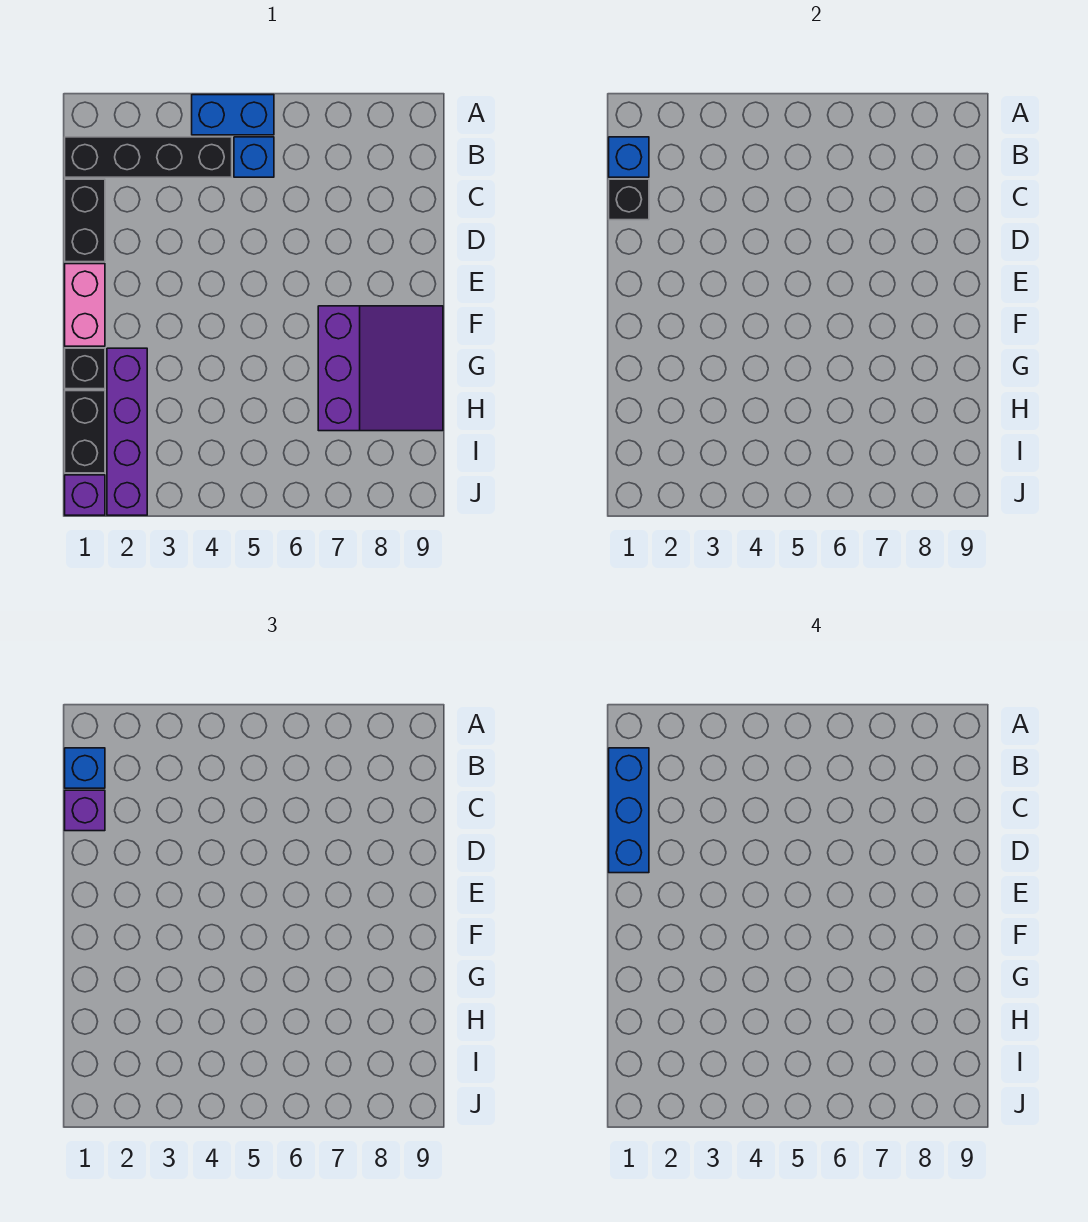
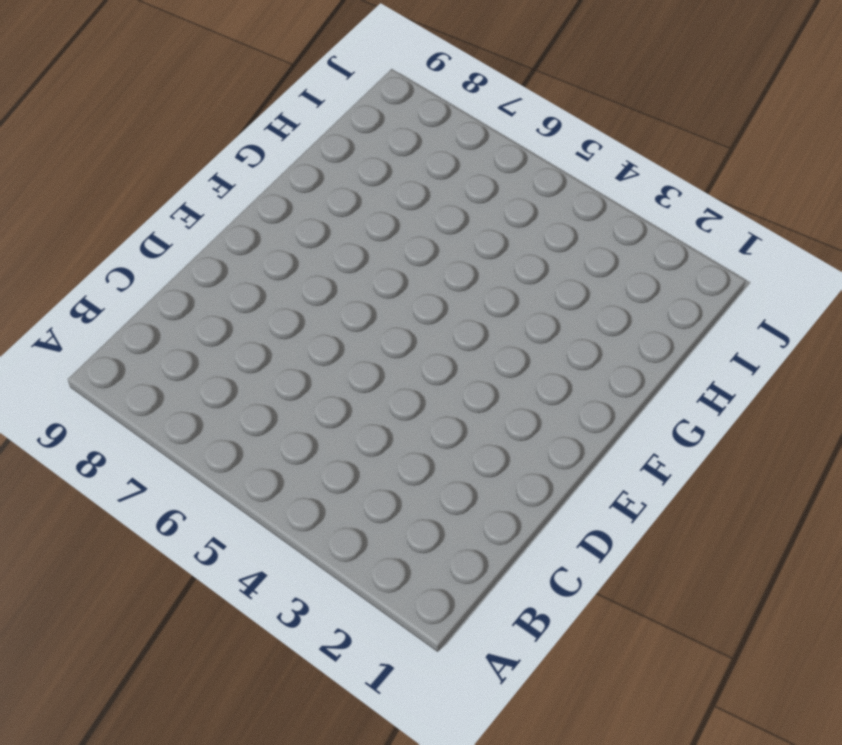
none -> blue 1x2 brick [192,95,274,135]
none -> black 1x4 brick [65,137,232,177]
none -> blue 1x1 brick [234,137,274,177]

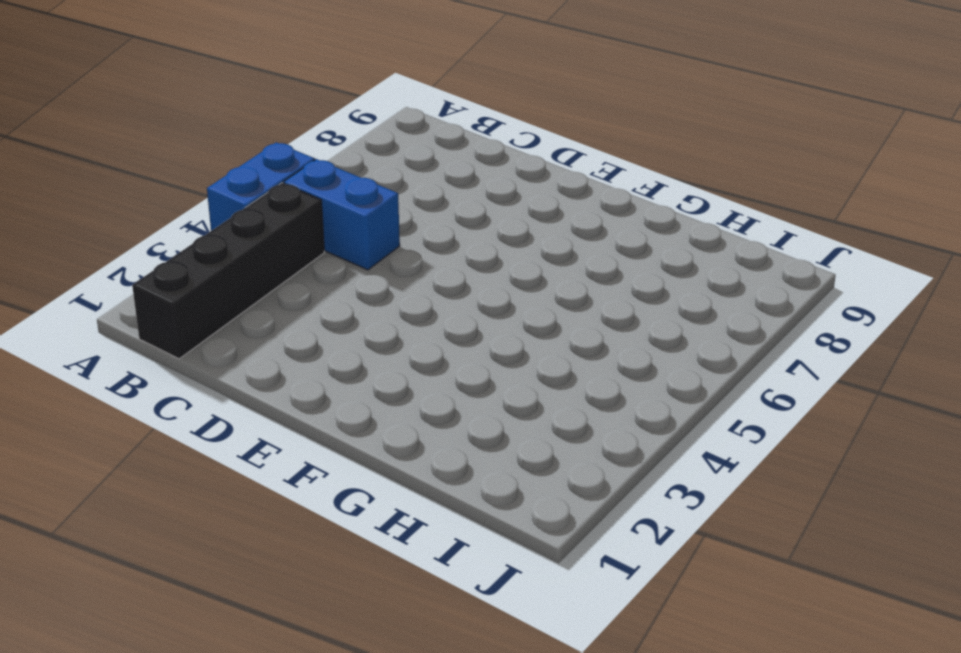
blue 1x2 brick [284,159,400,270] -> blue 1x1 brick [234,137,274,177]
none -> black 1x2 brick [65,179,105,262]
none -> pink 1x2 brick [65,264,105,346]
none -> purple 3x3 slope [318,306,443,431]

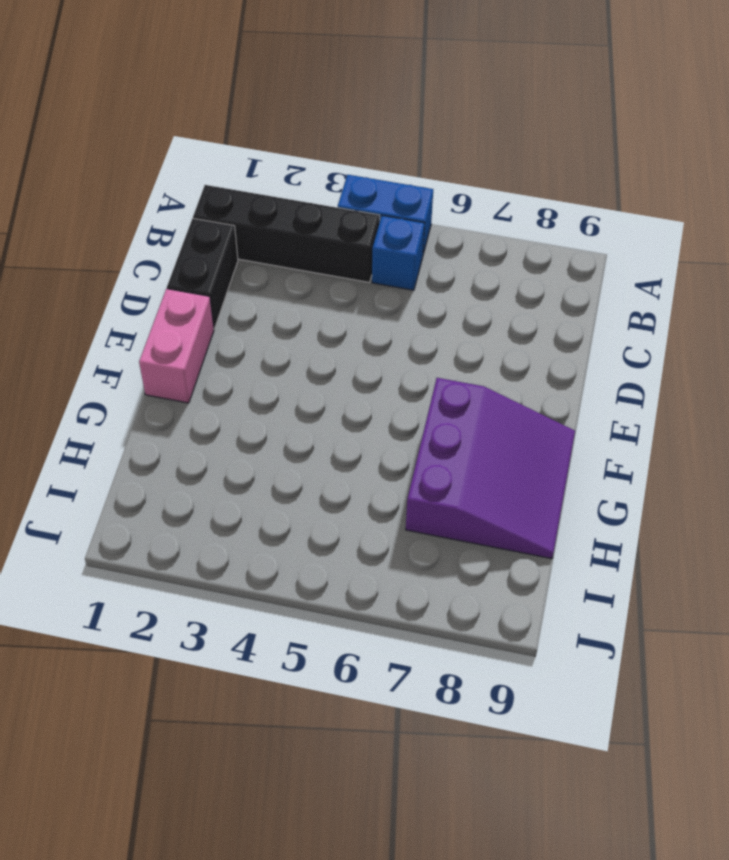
none -> black 1x1 brick [65,348,105,389]
none -> purple 1x4 brick [107,348,147,515]
none -> black 1x2 brick [65,391,105,473]

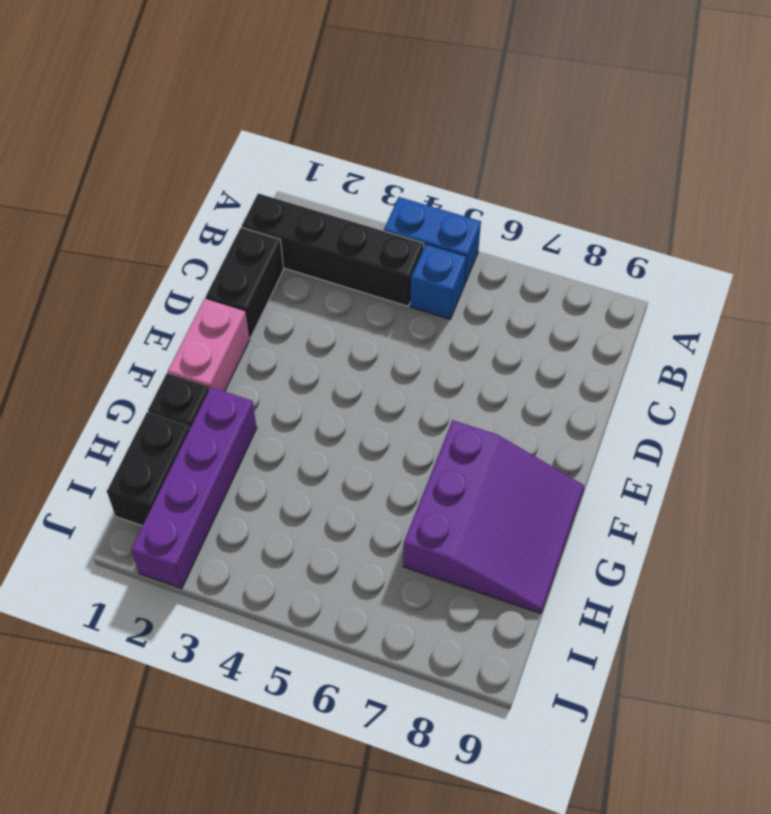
none -> purple 1x1 brick [65,475,105,515]
none -> blue 1x1 brick [609,137,649,177]
none -> black 1x1 brick [609,179,649,220]

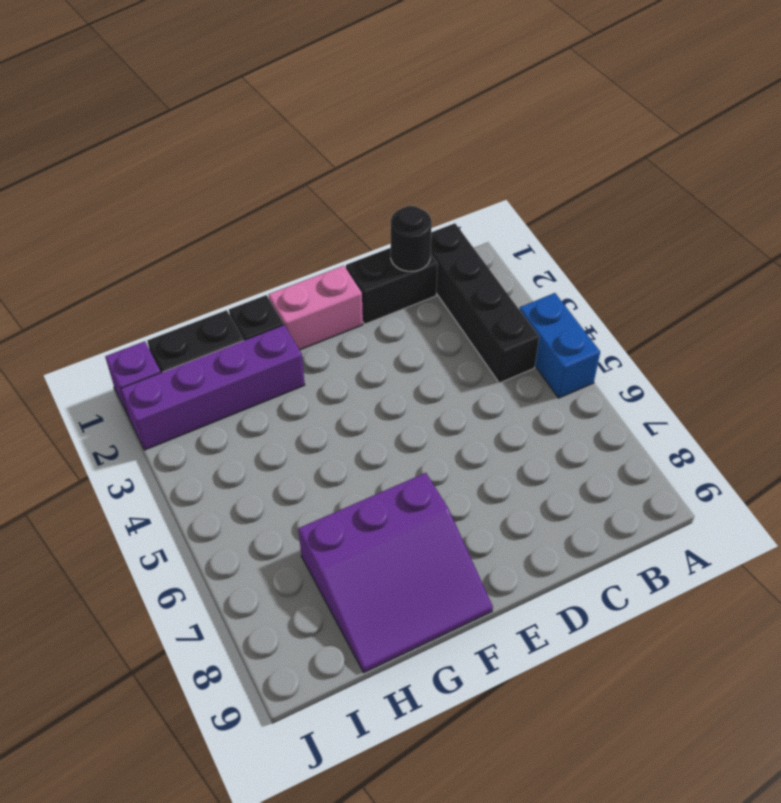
black 1x1 round brick [391,206,432,271] -> black 1x1 brick [609,179,649,220]
none -> blue 1x1 brick [234,137,274,177]
none -> blue 1x1 brick [609,137,649,177]
none -> blue 1x1 brick [65,748,105,788]

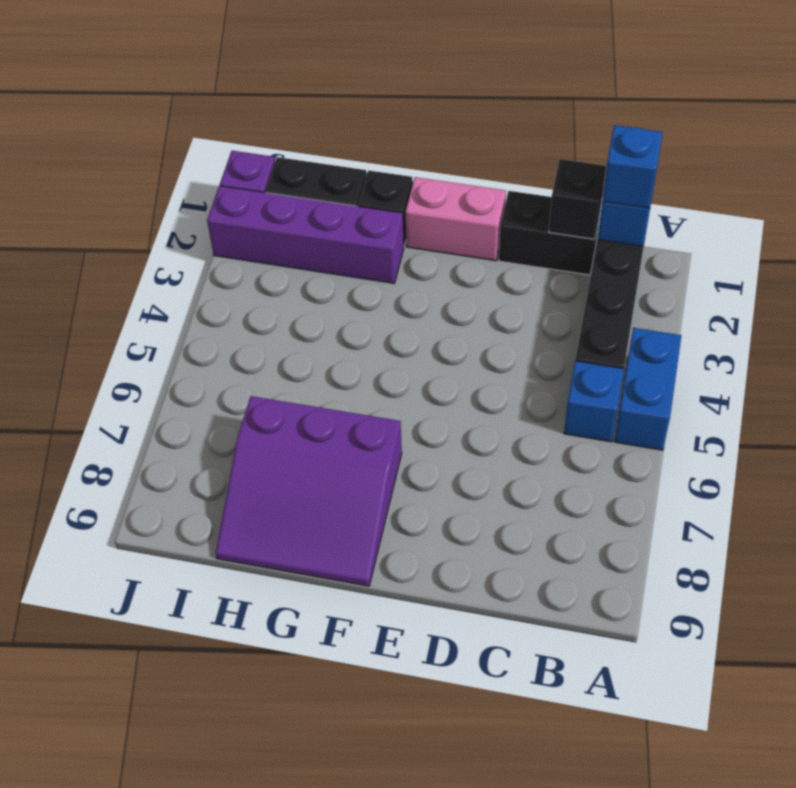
none -> purple 1x1 brick [65,790,105,831]
none -> blue 1x3 brick [609,748,649,873]

